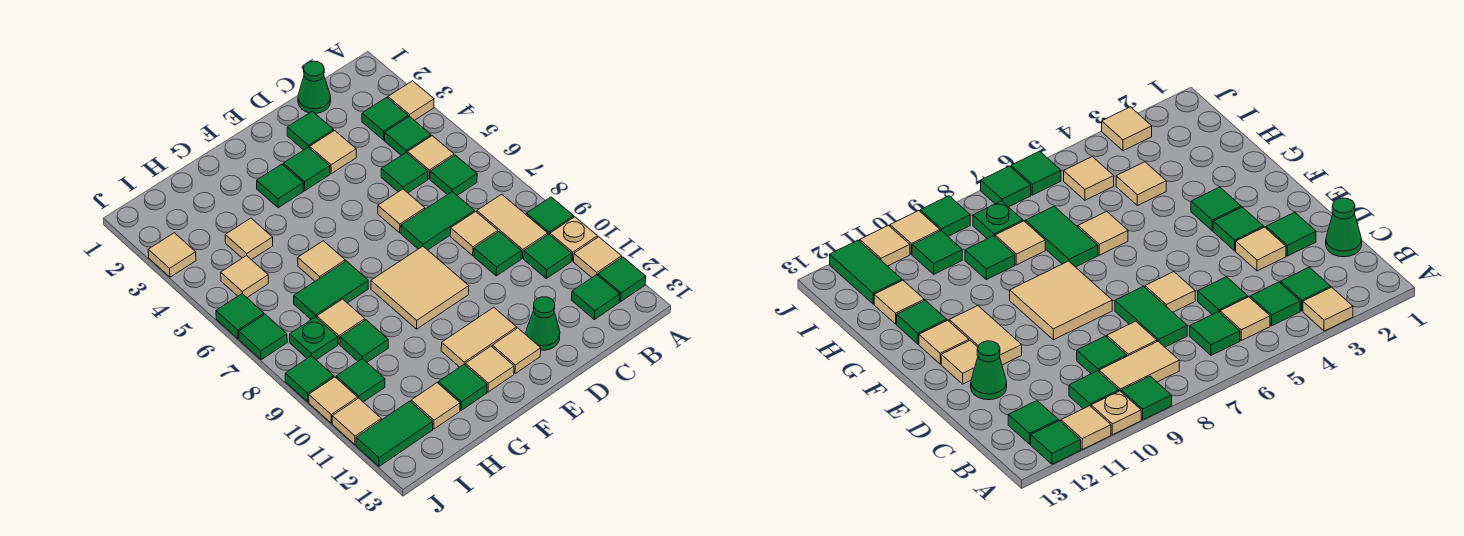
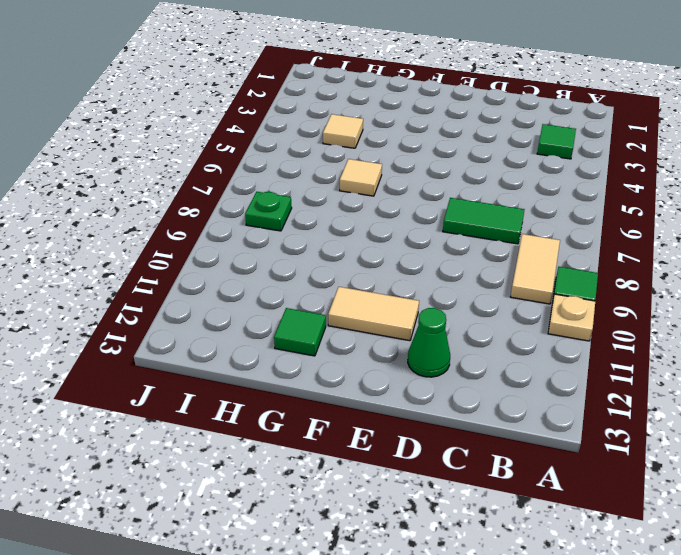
none -> tan 1x1 tile [388,81,434,120]
none -> tan 1x1 tile [574,237,622,277]
none -> green 1x1 tile [598,257,646,302]
none -> green 1x1 tile [385,116,431,155]

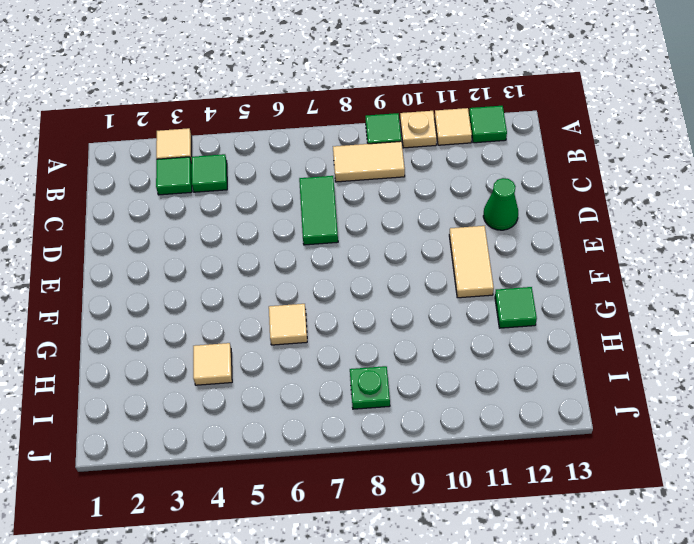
none -> tan 1x1 tile [407,136,454,179]
none -> green 1x1 tile [430,155,477,195]
none -> green 1x1 tile [524,234,572,278]
none -> green 1x1 tile [571,275,620,320]

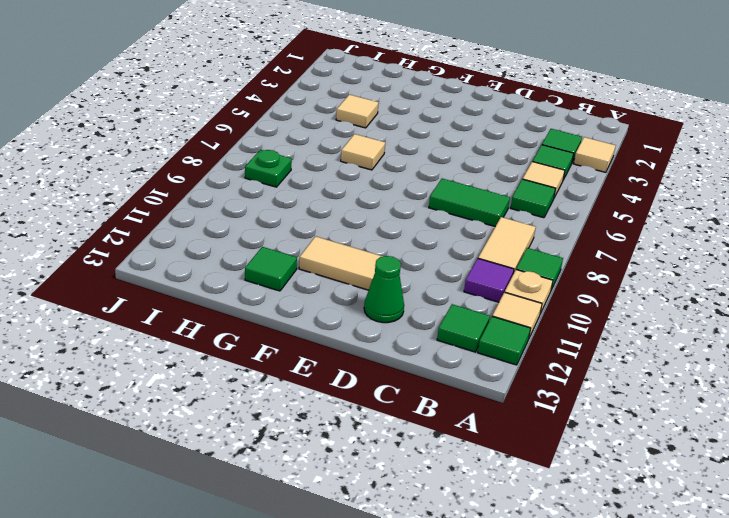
purple 1x1 tile [464,259,514,302] -> green 1x1 tile [524,234,572,278]
none -> green 1x1 cone [298,61,331,114]
none -> green 1x1 tile [381,153,428,193]
none -> tan 1x1 tile [450,212,498,256]
none -> green 1x1 tile [474,232,522,276]

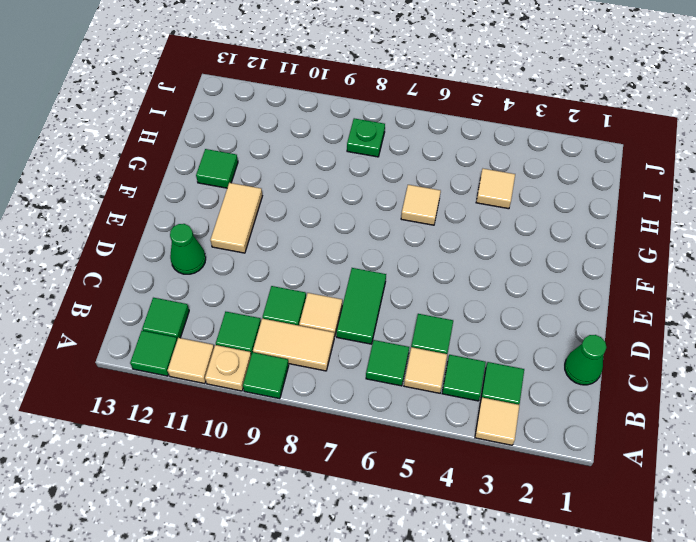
none -> green 1x1 tile [287,111,334,150]
none -> tan 1x1 tile [310,131,356,174]
none -> tan 1x1 tile [378,189,425,233]
none -> green 1x1 tile [283,147,330,191]

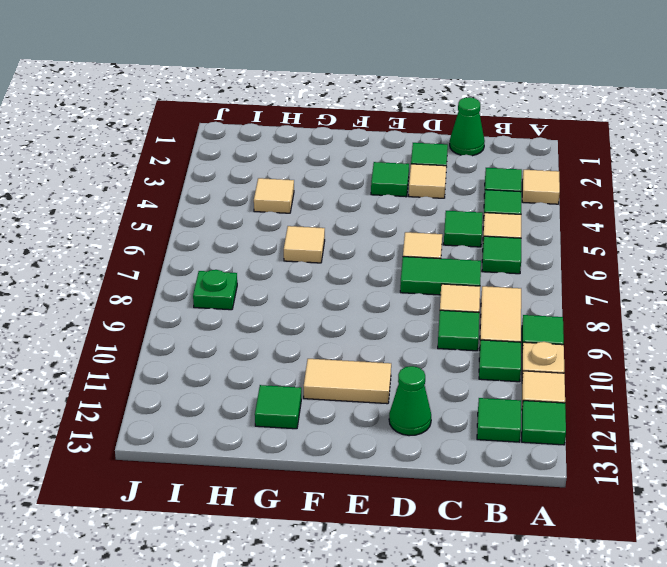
none -> tan 2x2 tile [371,246,469,329]
none -> tan 1x1 tile [492,328,541,374]
none -> green 1x1 tile [257,164,304,208]
none -> tan 1x1 tile [465,346,514,392]

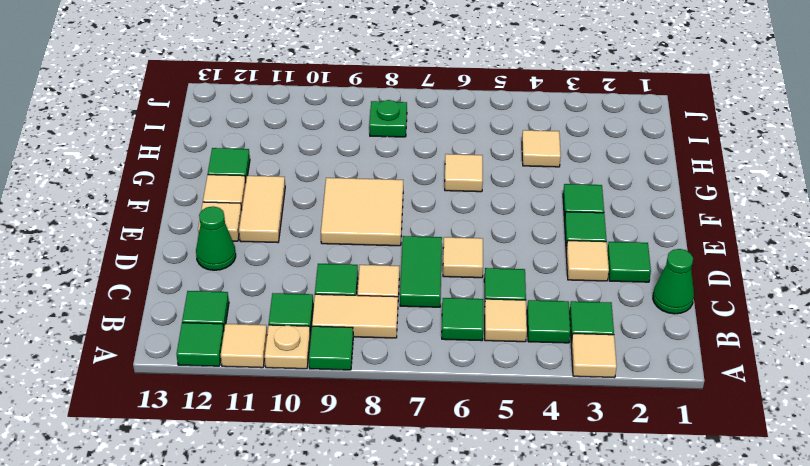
none -> green 1x2 tile [294,261,368,319]
none -> tan 1x1 tile [317,299,365,344]
none -> green 1x1 tile [340,320,388,362]
none -> tan 1x1 tile [411,383,460,429]

